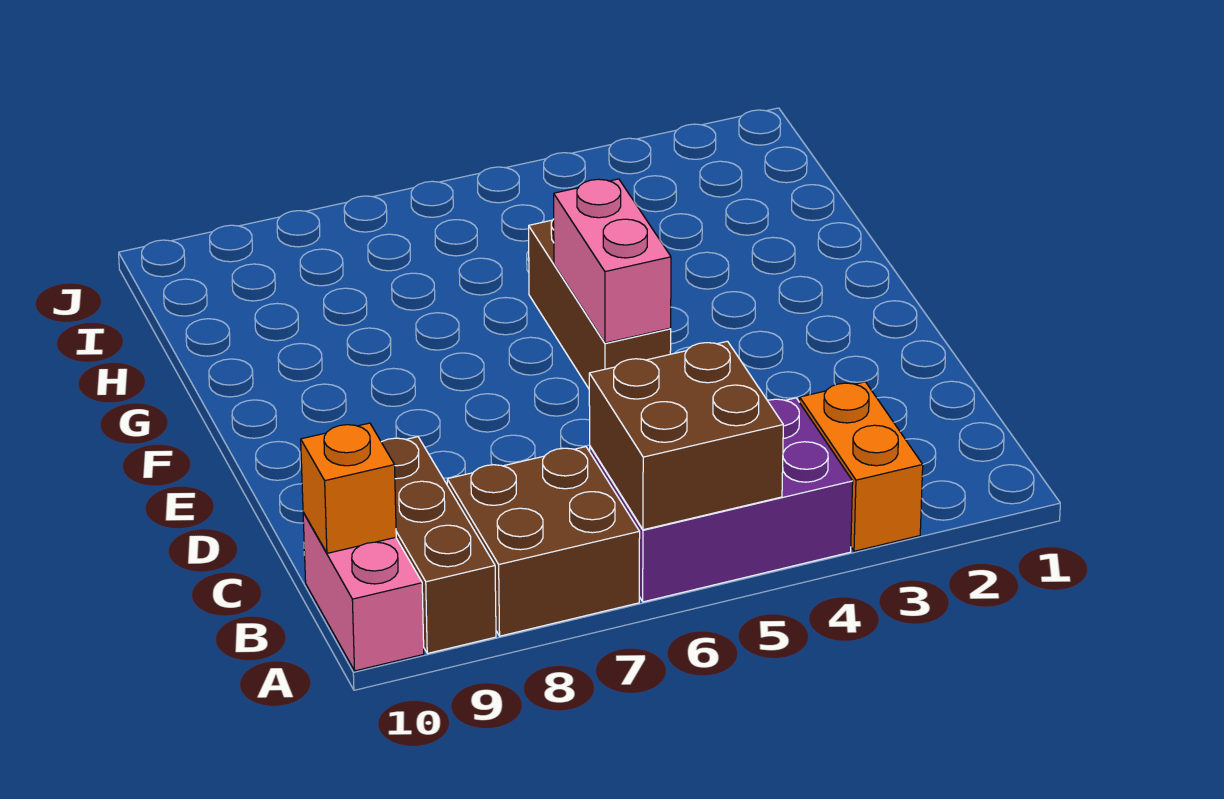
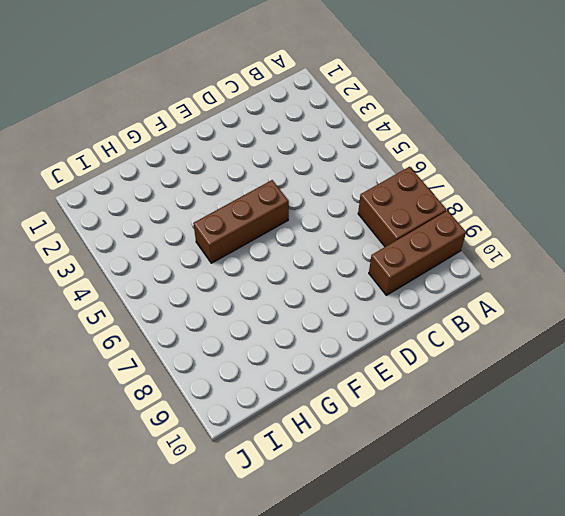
none -> orange 1x2 brick [800,382,923,551]
none -> purple 2x3 brick [590,398,853,602]

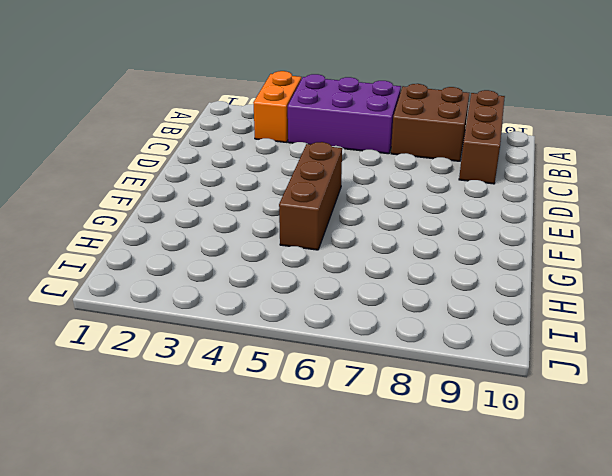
none -> pink 1x2 brick [303,512,424,671]
none -> brown 2x2 brick [589,341,783,530]

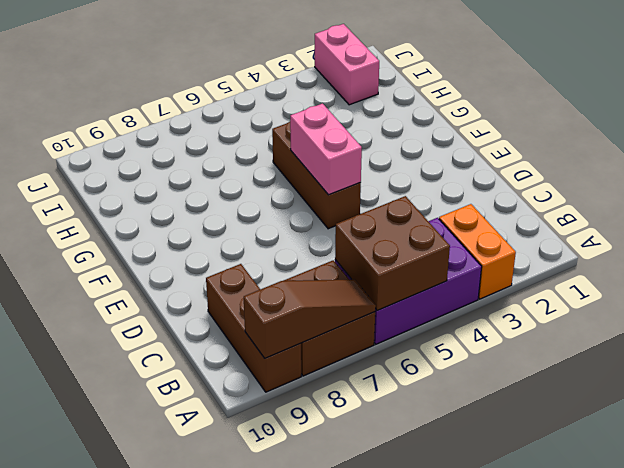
brown 1x3 slope [244,279,376,358] -> none
pink 1x2 brick [315,24,379,105] -> pink 1x2 brick moved to [303,512,424,671]
none -> orange 1x1 brick [301,423,396,553]

